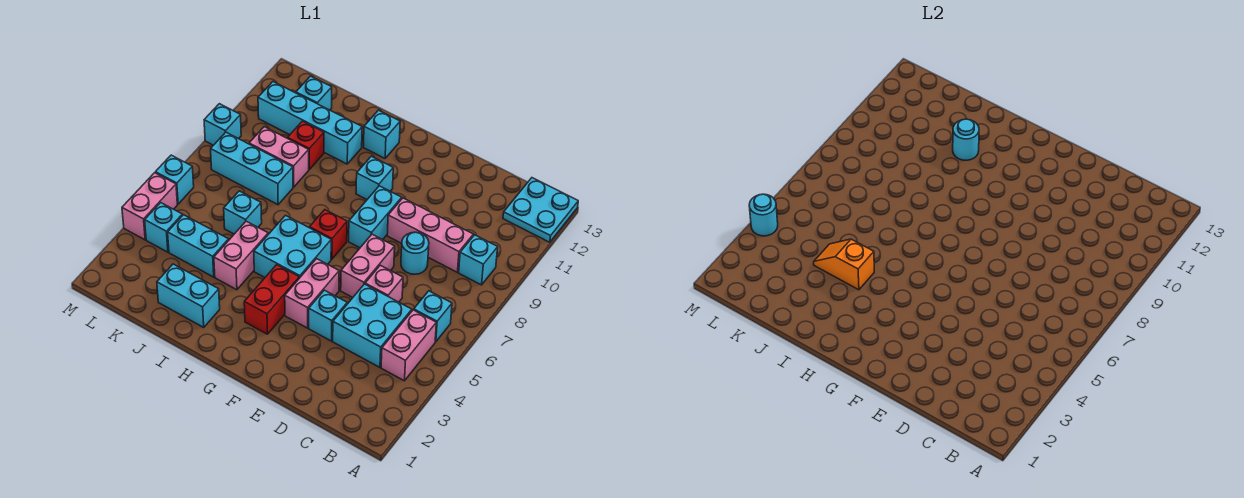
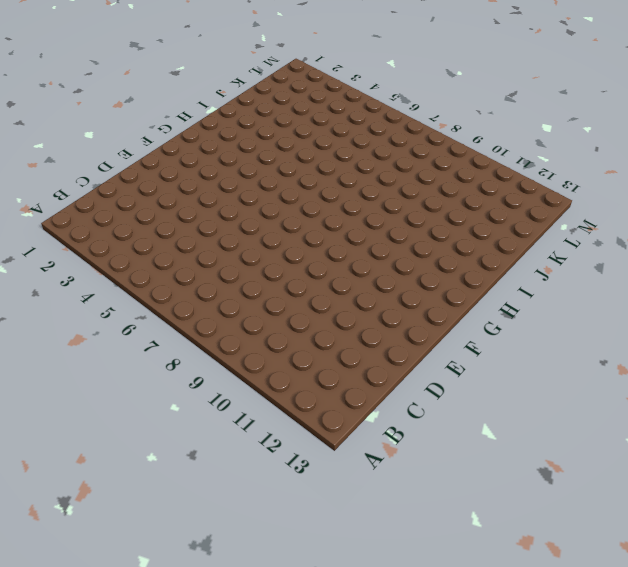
none -> cyan 2x2 plate [503,178,578,242]
none -> pink 1x2 brick [381,310,436,381]
none -> cyan 1x1 brick [414,291,452,342]
none -> cyan 1x1 brick [459,235,498,285]

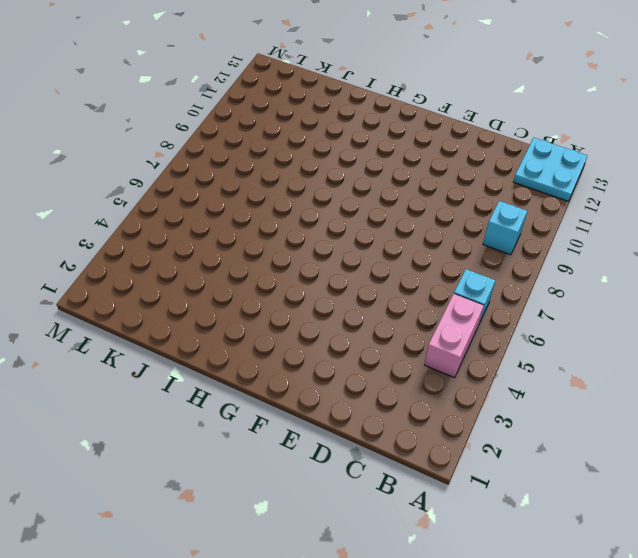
none -> cyan 2x2 brick [333,284,412,367]
none -> pink 1x3 brick [387,198,473,272]
none -> pink 1x1 brick [365,265,403,302]
none -> cyan 1x1 round brick [401,232,429,274]

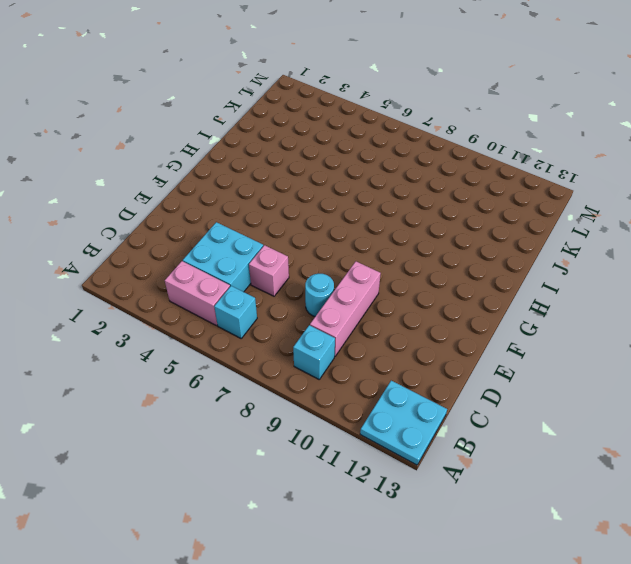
none -> cyan 1x1 brick [309,290,347,341]
none -> pink 1x2 brick [341,234,395,297]
none -> pink 1x2 brick [285,259,339,328]
none -> cyan 1x2 brick [349,186,402,248]

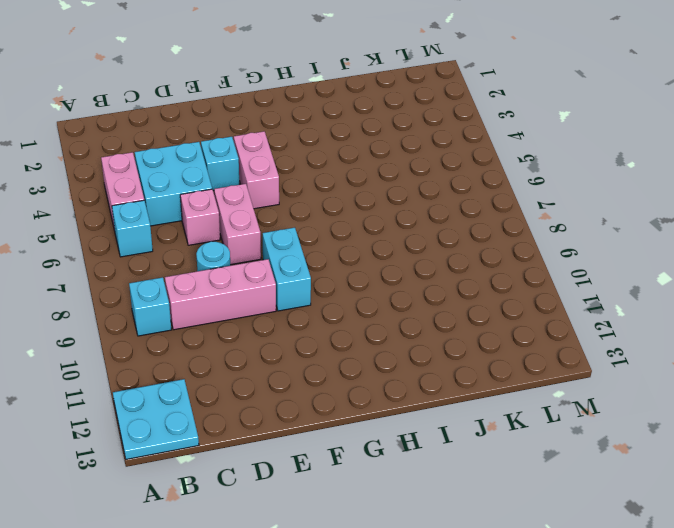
none -> red 1x2 brick [244,265,299,334]
none -> cyan 2x2 brick [254,215,331,278]
none -> red 1x1 brick [310,210,347,259]
none -> cyan 1x1 brick [356,156,393,199]

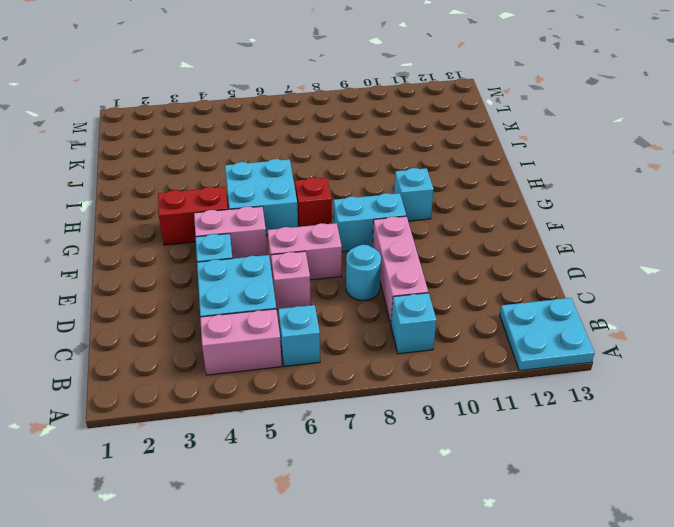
none -> cyan 1x1 brick [364,110,400,158]
none -> cyan 1x2 brick [157,264,220,327]
none -> pink 1x2 brick [214,221,268,290]
none -> cyan 1x4 brick [258,82,362,164]

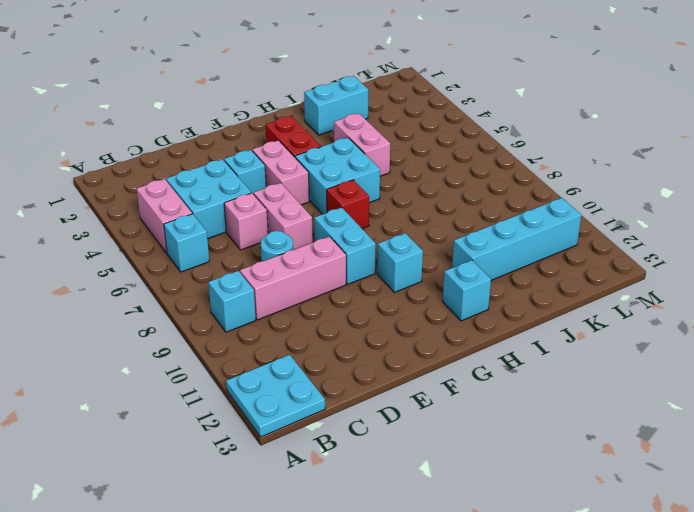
none -> cyan 1x2 brick [168,215,229,277]
none -> cyan 1x1 brick [224,191,262,234]
none -> cyan 1x3 brick [211,132,293,205]
none -> pink 1x2 brick [249,127,309,187]

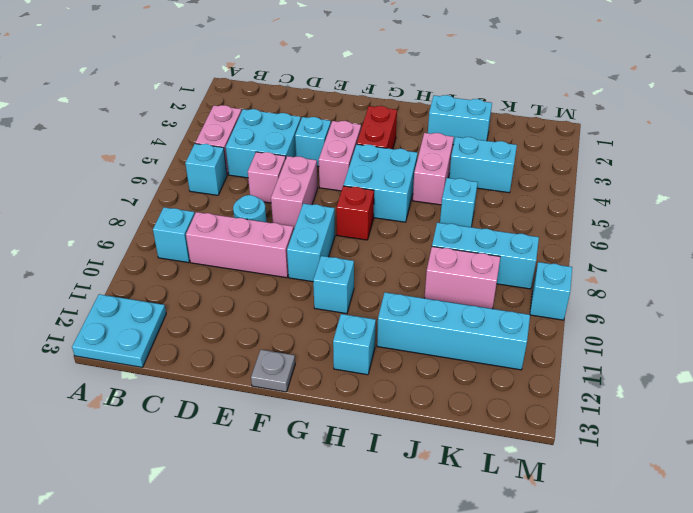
grey 1x1 plate [251,350,295,392] -> none
none -> red 1x1 brick [288,121,324,169]
none -> cyan 1x1 brick [296,76,332,110]
none -> cyan 1x1 brick [145,203,182,252]
none -> pink 1x2 brick [122,173,177,240]

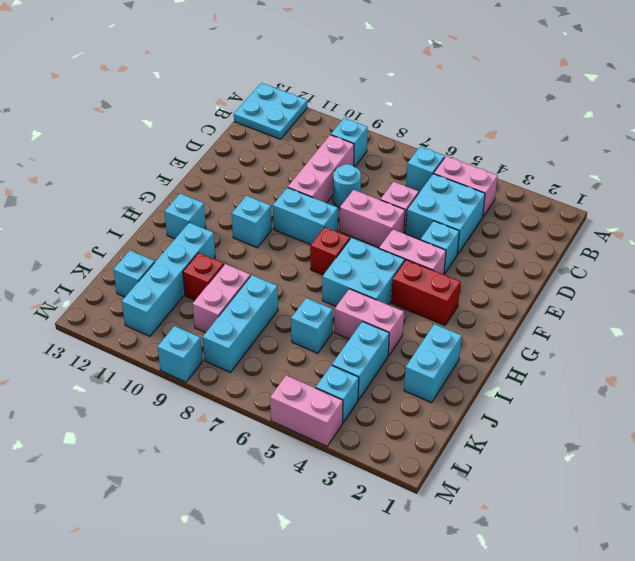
none -> cyan 1x1 brick [155,155,194,204]
none -> orange 1x2 slope [814,239,874,290]
none -> cyan 1x1 round brick [953,119,979,160]
none -> cyan 1x1 round brick [749,194,778,236]

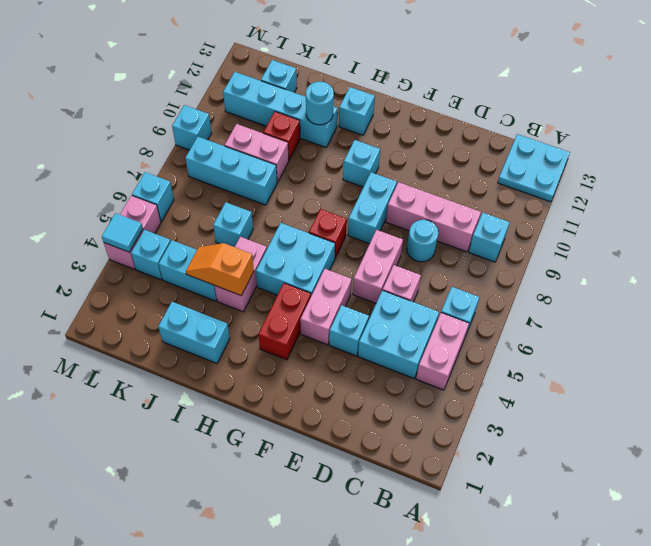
cyan 1x1 tile [102,213,143,252] -> cyan 1x1 round brick [749,194,778,236]

